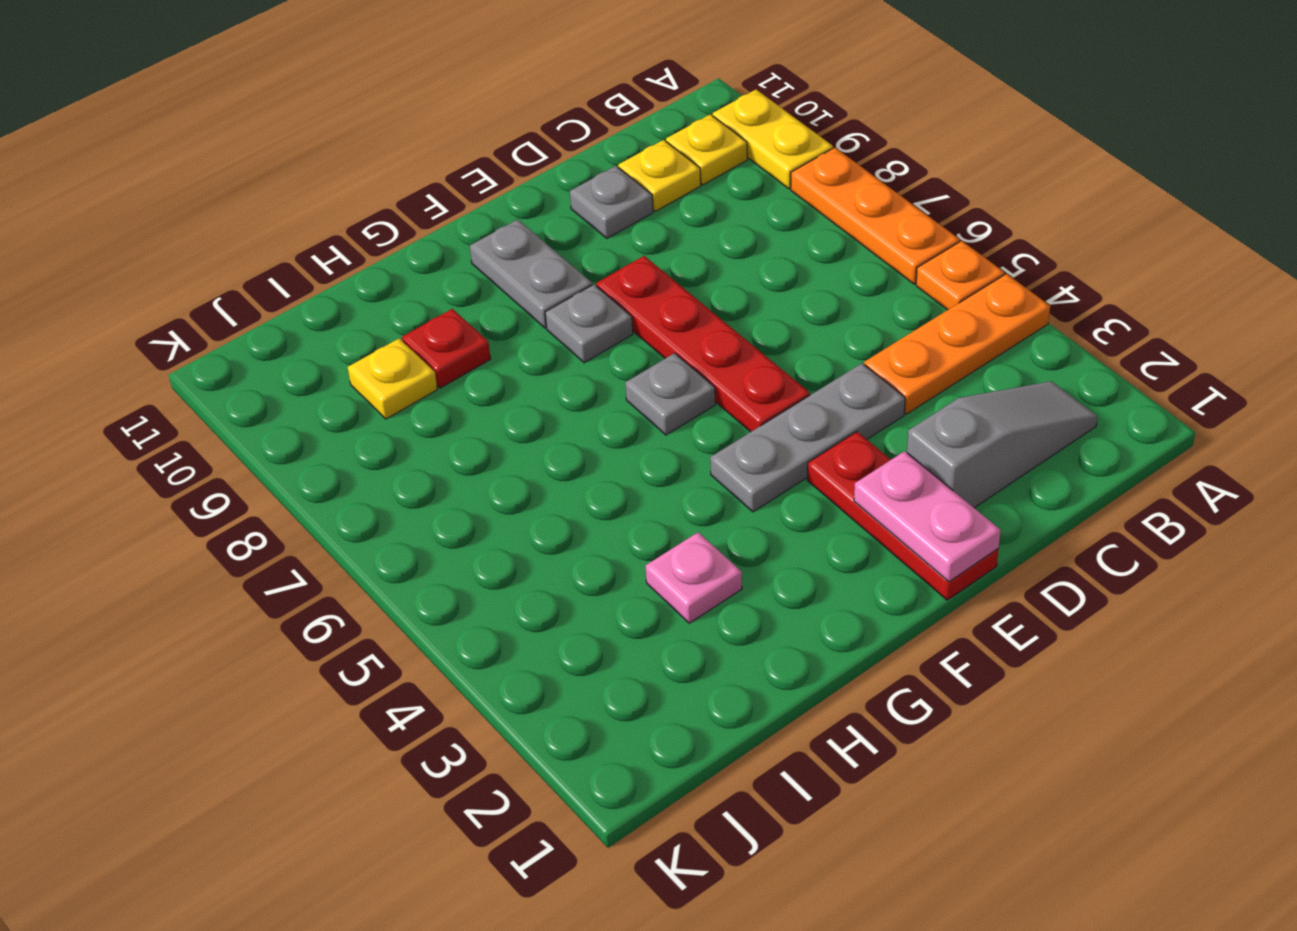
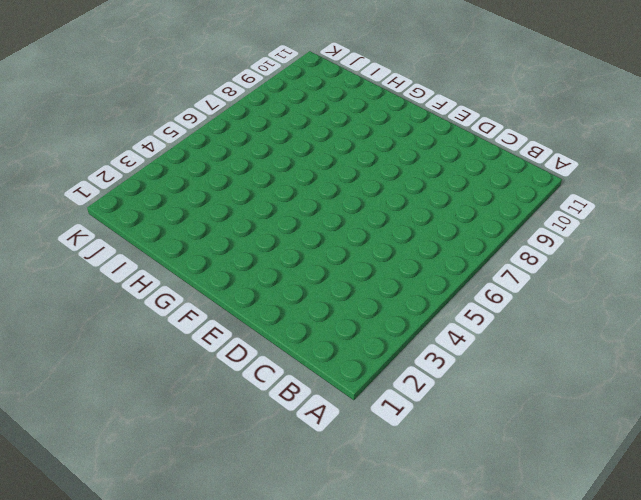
none -> orange 1x3 plate [864,274,1050,414]
none -> orange 1x1 plate [916,241,1004,310]
none -> orange 1x3 plate [791,148,960,284]

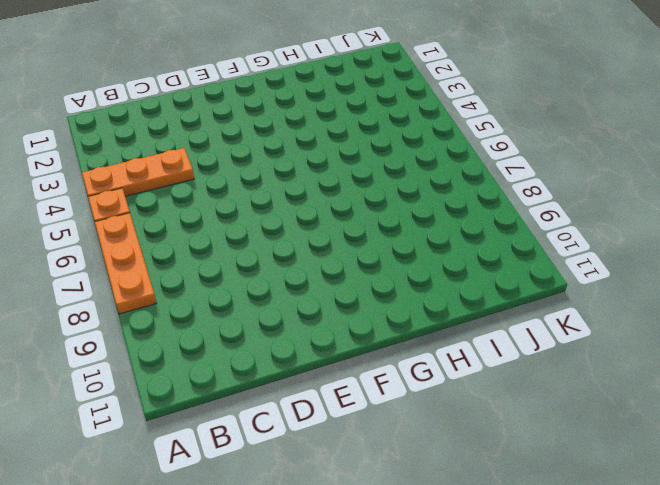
none -> yellow 1x2 plate [713,90,833,189]
none -> grey 1x3 slope [907,381,1098,508]
none -> yellow 1x1 plate [666,114,747,185]

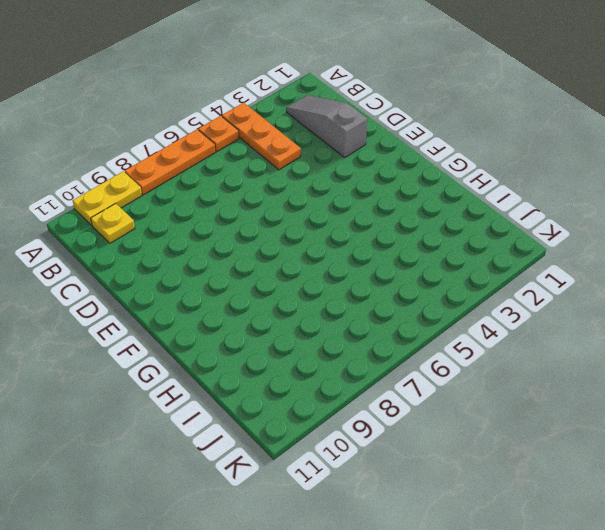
none -> yellow 1x1 plate [618,140,701,211]
none -> grey 1x3 plate [710,363,905,512]
none -> grey 1x1 plate [570,166,653,238]

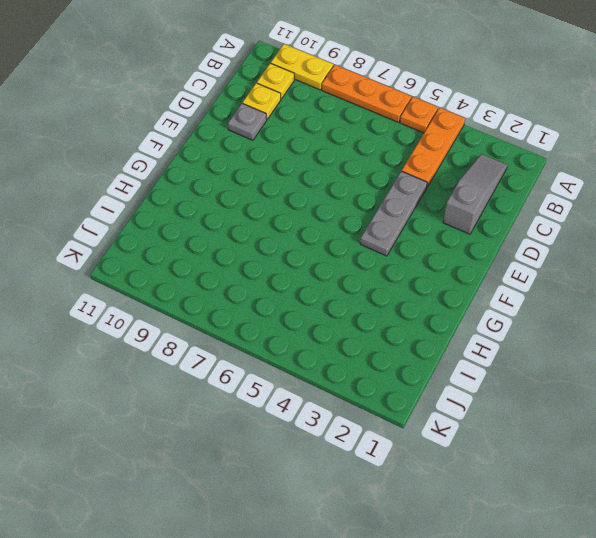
none -> red 1x3 plate [807,432,999,600]
none -> red 1x4 plate [596,256,810,432]
none -> grey 1x1 plate [625,353,715,435]

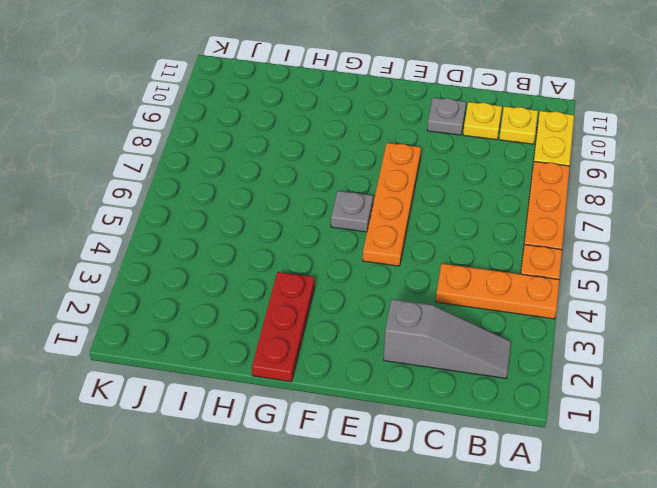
orange 1x4 plate [363,143,421,266] -> red 1x4 plate [596,256,810,432]
red 1x3 plate [252,272,315,382] -> red 1x3 plate moved to [807,432,999,600]
none -> grey 1x3 plate [710,363,905,512]
none -> grey 1x1 plate [545,284,633,363]
none -> grey 1x2 plate [470,219,592,328]

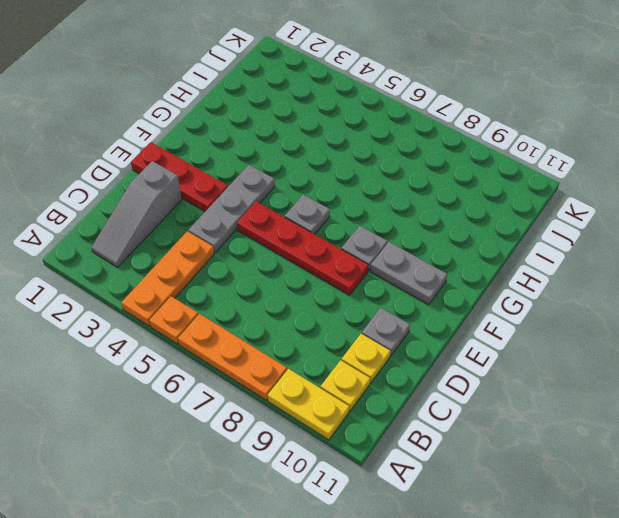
none -> pink 1x1 plate [646,532,742,623]
none -> red 1x1 plate [402,309,490,388]
none -> yellow 1x1 plate [348,339,437,419]

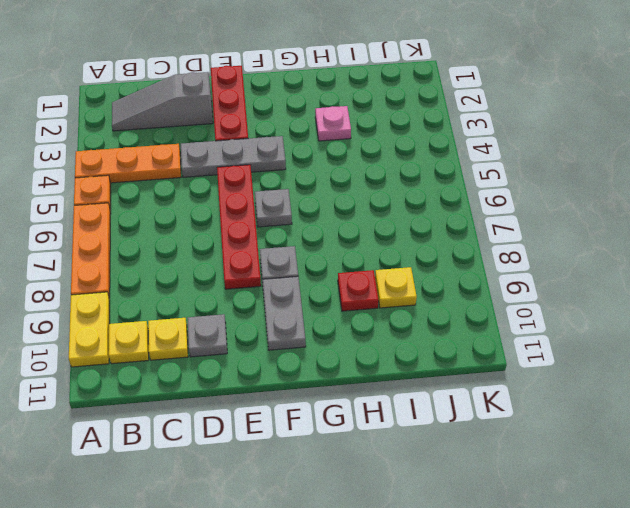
none -> pink 1x2 plate [854,451,1001,582]

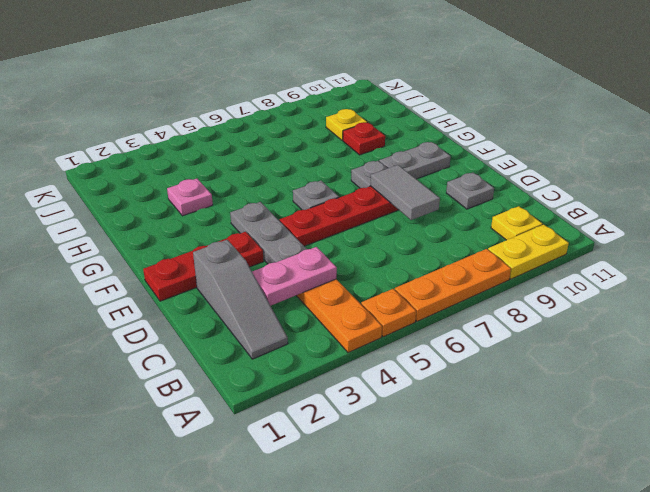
pink 1x2 plate [252,247,337,306] -> pink 1x2 plate moved to [854,451,1001,582]
grey 1x2 tile [371,165,440,220] -> none
none -> yellow 1x1 plate [618,140,701,211]

